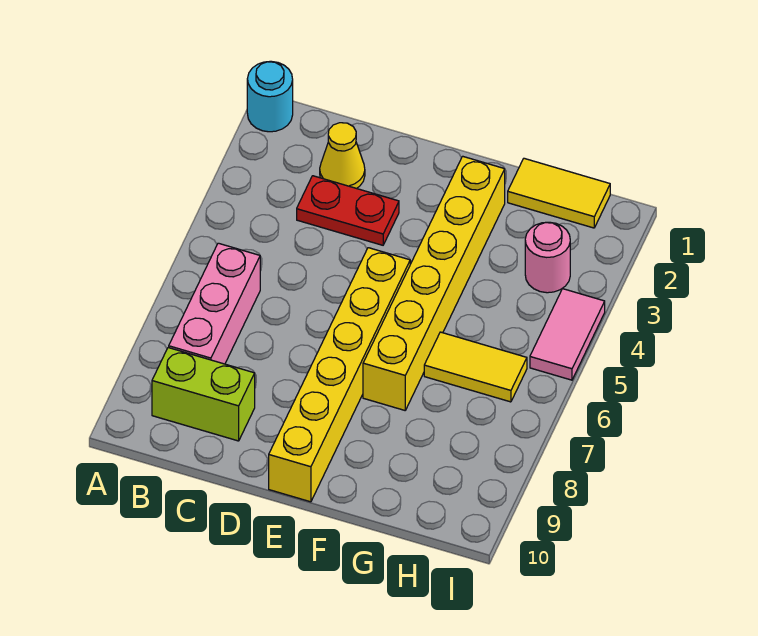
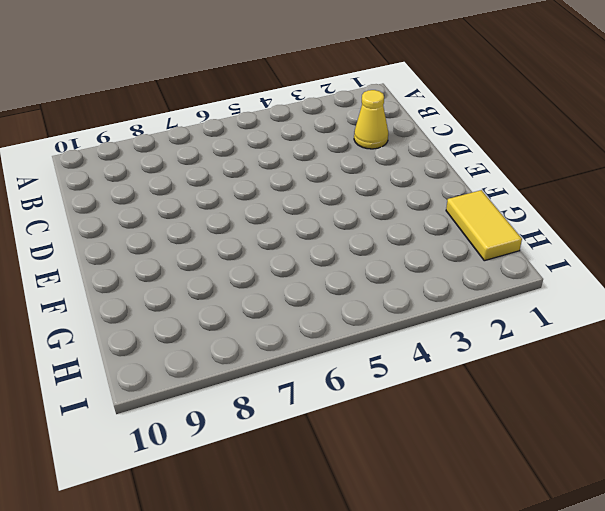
none -> cyan 1x1 round brick [247,61,293,132]
none -> pink 1x3 brick [169,243,260,364]

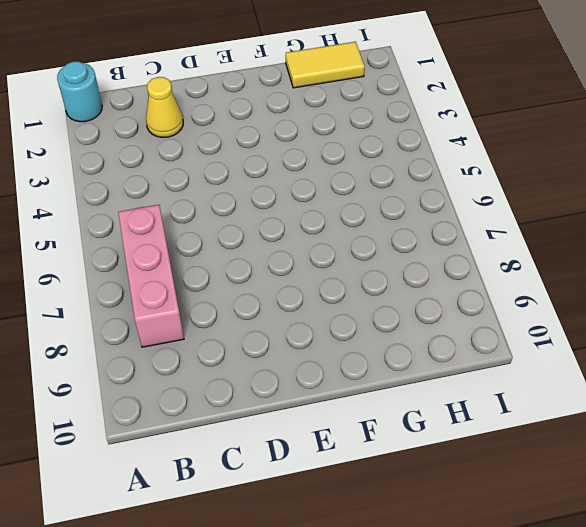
none -> lime 1x2 brick [152,348,255,441]
none -> red 1x2 plate [297,176,399,245]

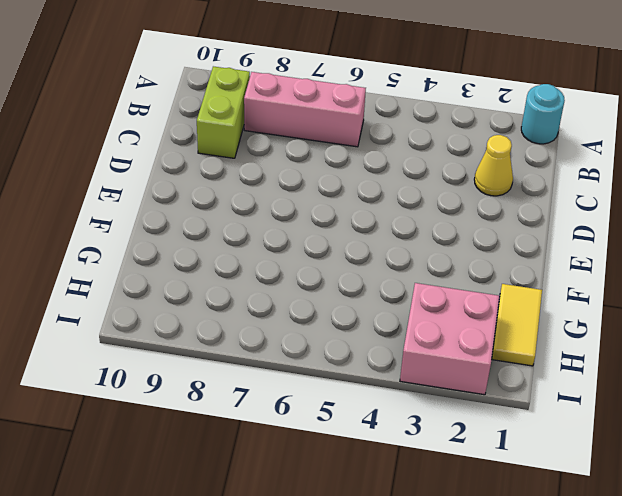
pink 2x2 brick [400,283,500,395] -> pink 1x1 round brick [525,222,570,293]
none -> red 1x2 plate [297,176,399,245]
none -> yellow 1x6 brick [269,248,410,502]

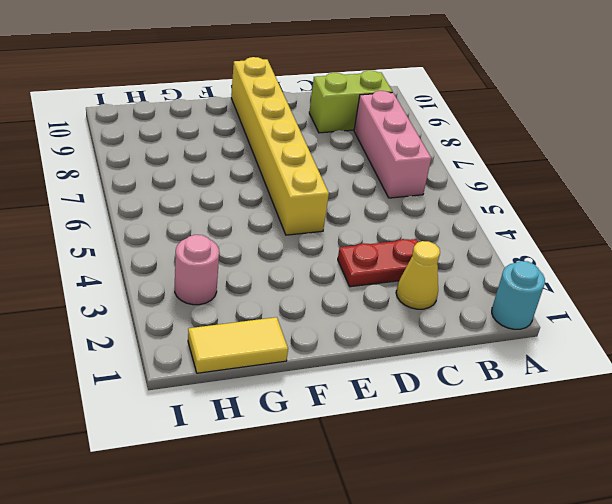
none -> yellow 1x6 brick [363,156,505,410]
none -> yellow 1x2 tile [424,332,527,402]

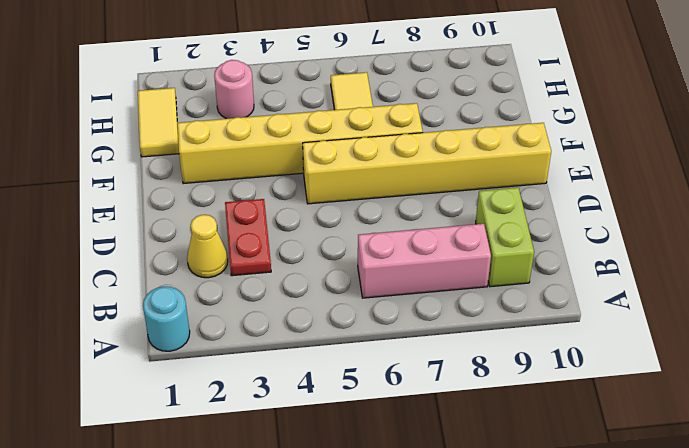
none -> pink 1x2 tile [530,289,605,380]

